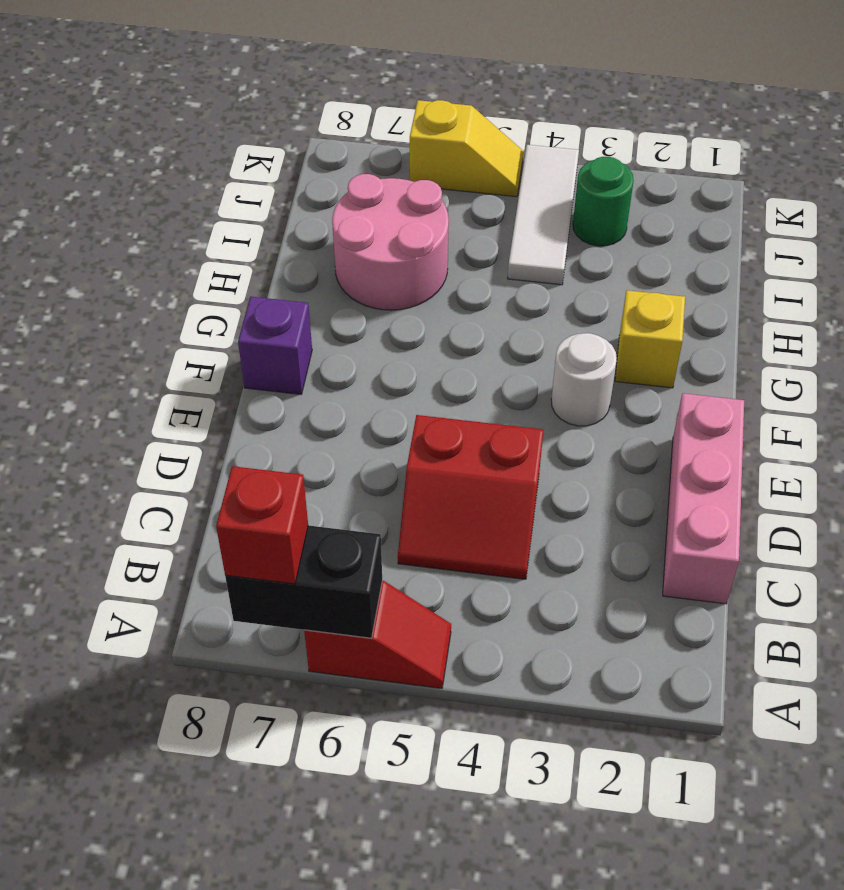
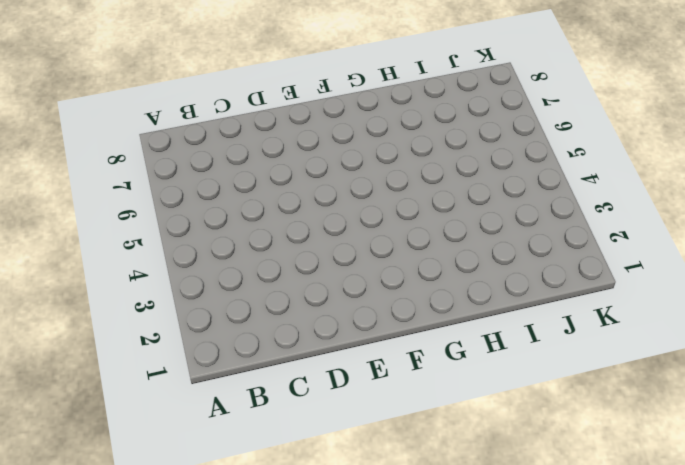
none -> red 1x2 slope [304,581,451,688]
none -> pink 1x3 brick [663,393,744,604]
none -> red 2x2 slope [398,415,543,579]

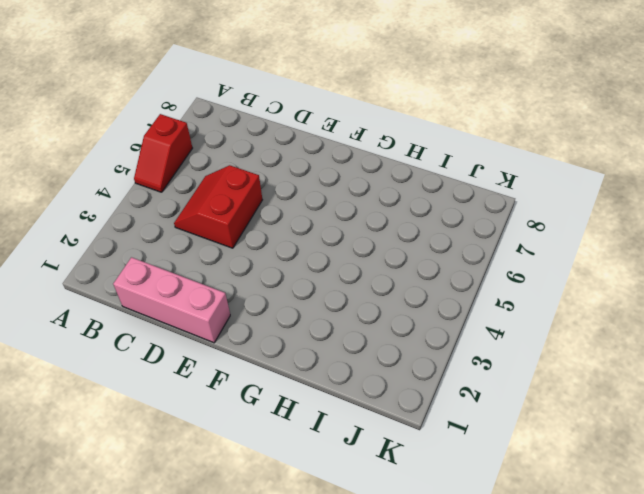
none -> white 1x1 round brick [551,333,617,426]
none -> purple 1x1 brick [238,297,312,394]
none -> yellow 1x1 brick [615,290,685,388]

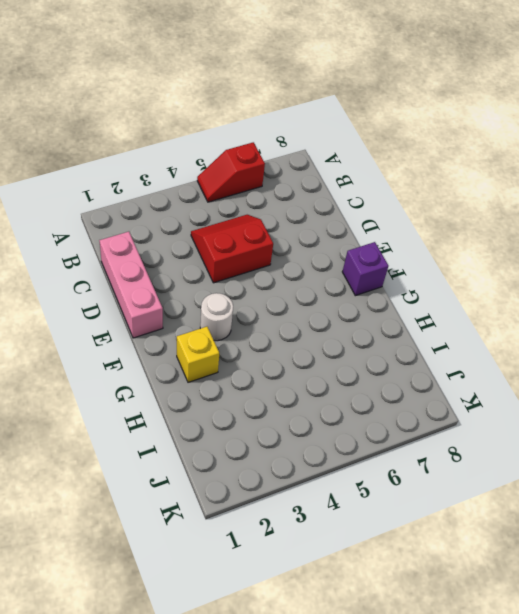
none -> pink 2x2 round brick [332,174,449,310]
none -> white 1x3 tile [508,145,579,285]
none -> green 1x1 round brick [573,157,634,246]

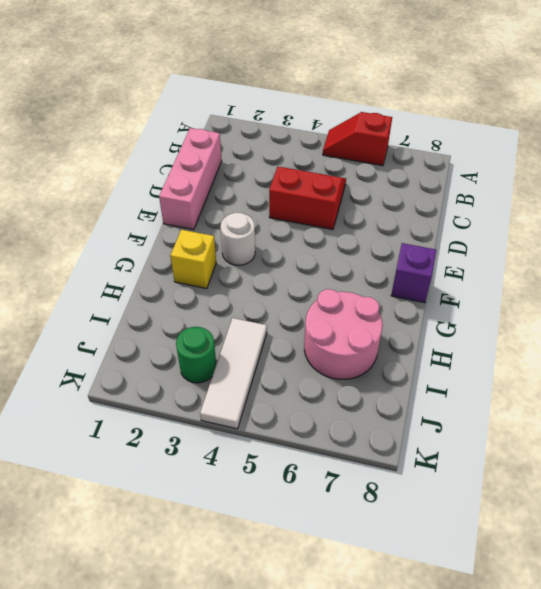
none -> yellow 1x2 slope [410,100,524,197]
none -> black 1x2 brick [225,525,382,638]
none -> red 1x1 brick [216,466,308,584]

